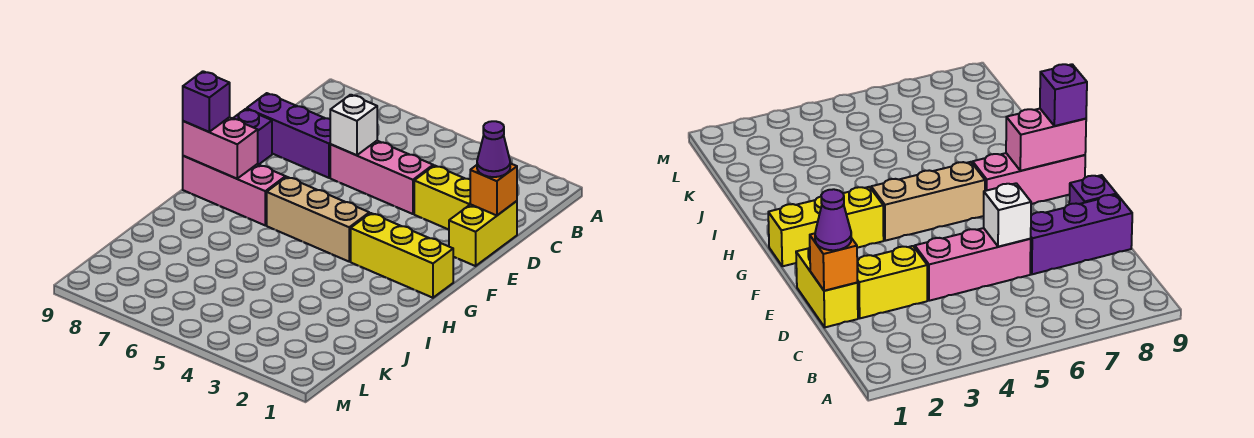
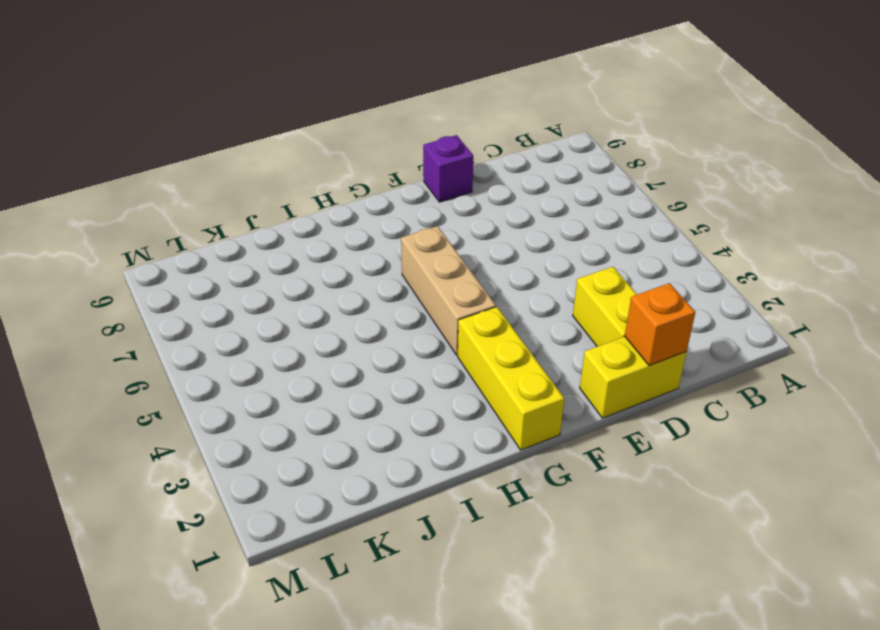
none -> pink 1x3 brick [330,141,433,214]
none -> purple 1x3 brick [247,93,330,178]
none -> pink 1x3 brick [183,156,286,225]

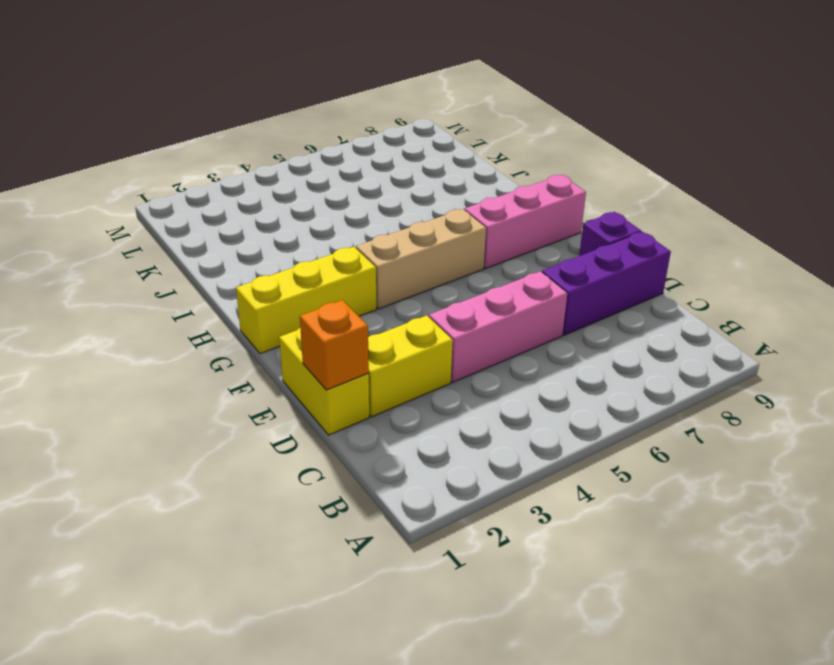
none -> white 1x1 brick [330,95,377,155]
none -> pink 1x2 brick [183,117,258,178]
none -> purple 1x1 cone [477,121,510,177]

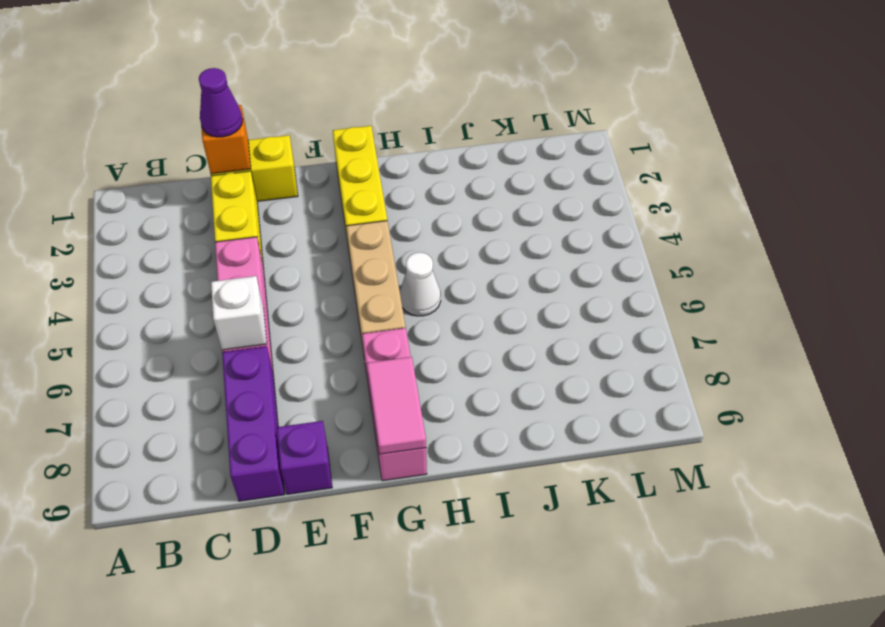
pink 1x2 tile [367,357,426,454] -> pink 1x2 brick [183,117,258,178]
white 1x1 cone [400,252,441,316] -> none
none -> purple 1x1 brick [183,71,230,132]

